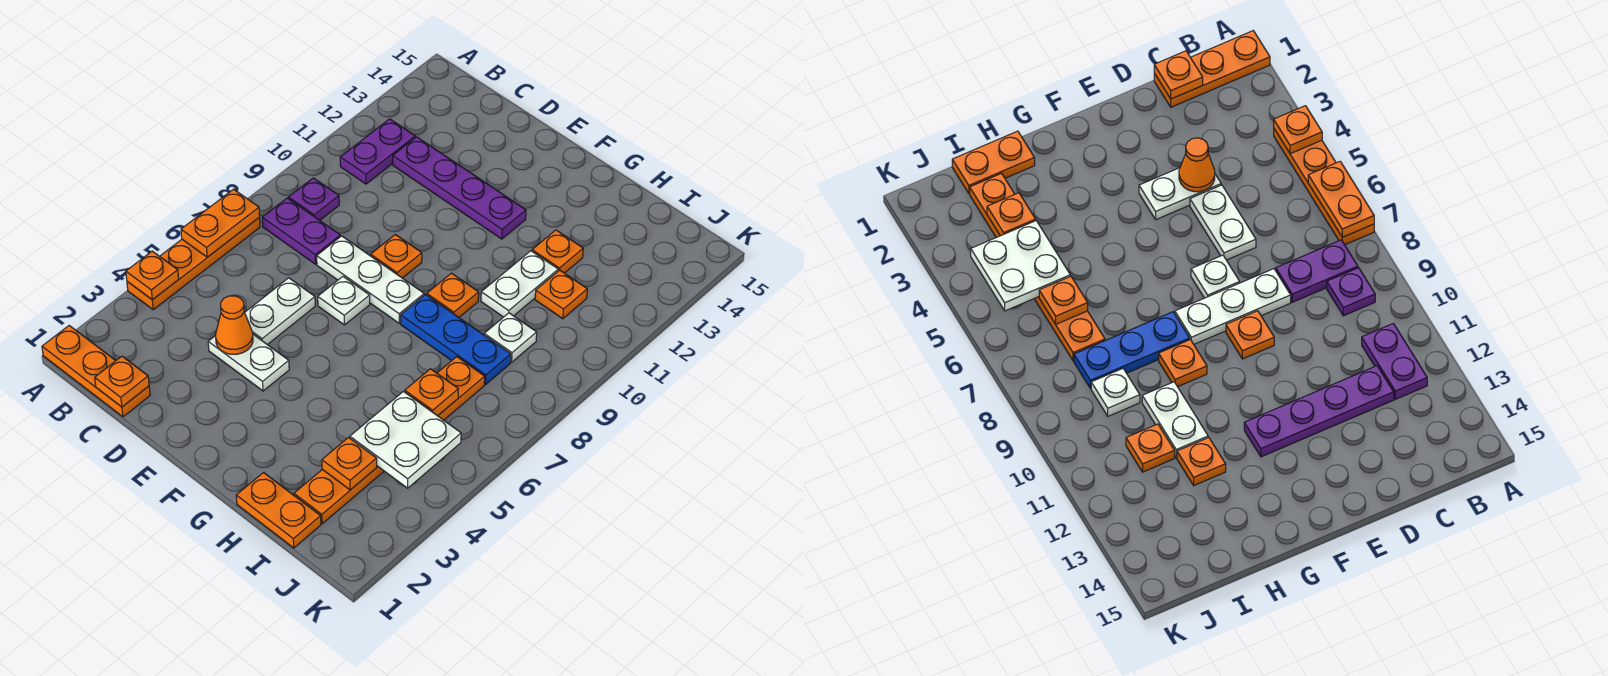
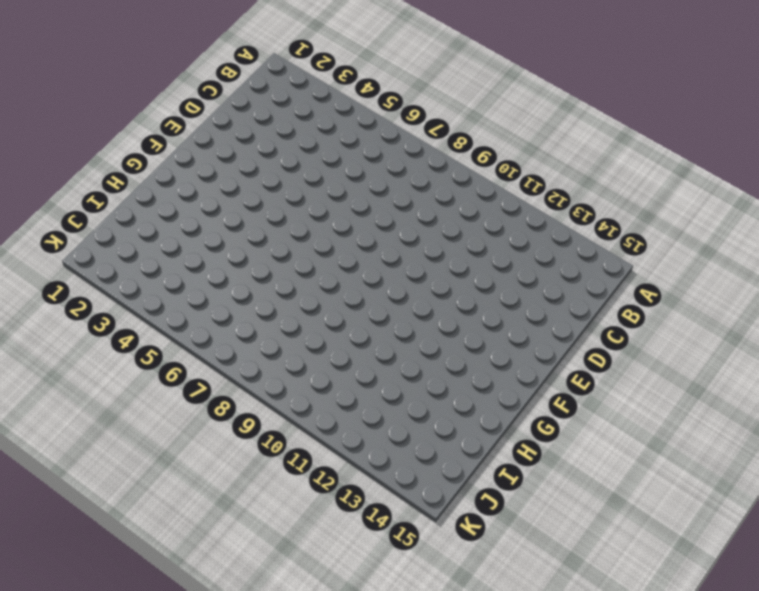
none -> orange 1x3 plate [42,326,150,417]
none -> orange 1x4 plate [127,218,260,309]
none -> purple 1x2 plate [262,198,340,264]

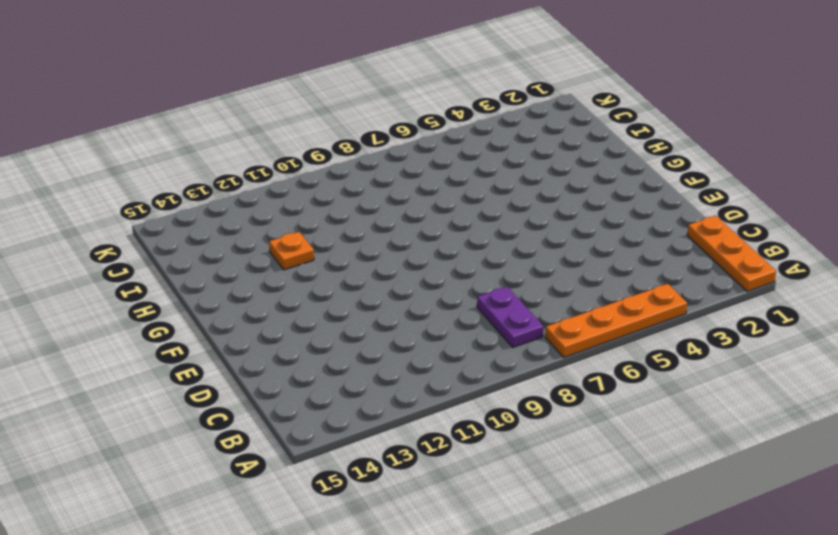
none -> purple 1x1 plate [289,178,339,220]
none -> purple 1x2 plate [340,119,415,184]
none -> purple 1x4 plate [393,137,526,239]

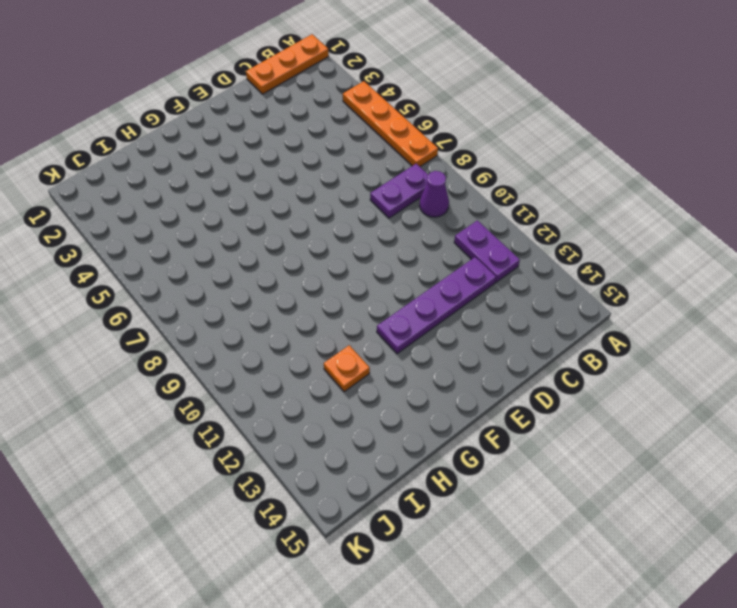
purple 1x1 cone [420,171,449,217] -> purple 1x1 plate [289,178,339,220]
none -> white 1x2 plate [208,334,289,391]
none -> white 1x2 plate [245,278,315,345]
none -> white 1x3 plate [317,236,424,323]

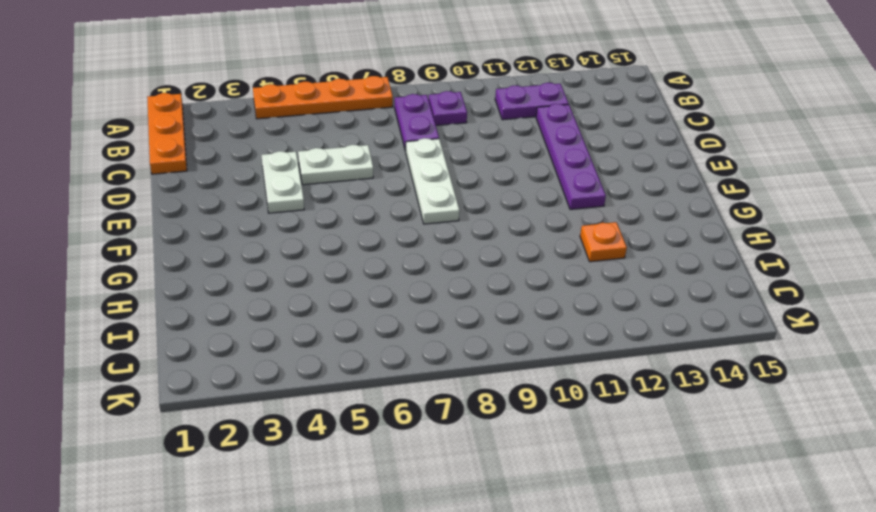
none -> white 1x1 plate [318,277,370,325]
none -> orange 1x1 plate [371,234,422,278]
none -> blue 1x3 plate [401,295,511,384]

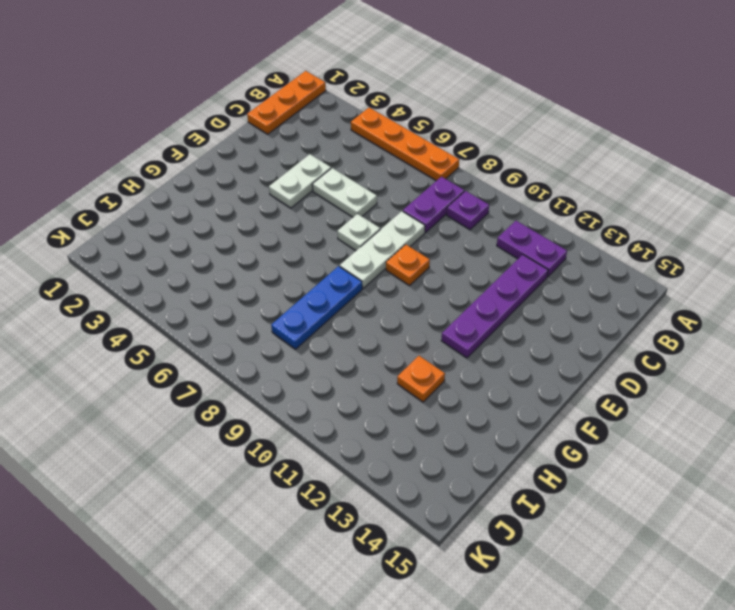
none -> orange 1x1 plate [427,273,479,317]
none -> orange 1x2 plate [236,473,321,548]
none -> white 1x2 plate [481,251,558,317]

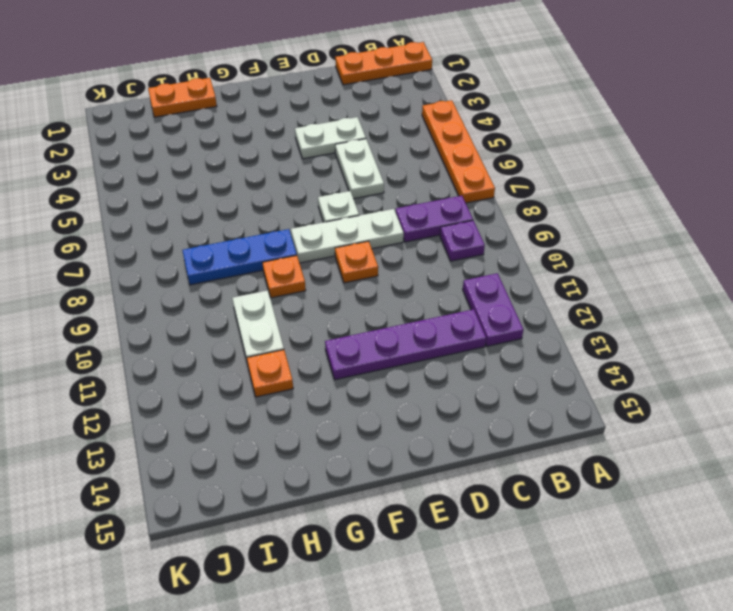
none -> orange 1x6 plate [294,357,485,524]
none -> white 1x1 plate [484,313,537,362]
none -> orange 1x1 plate [535,270,587,319]

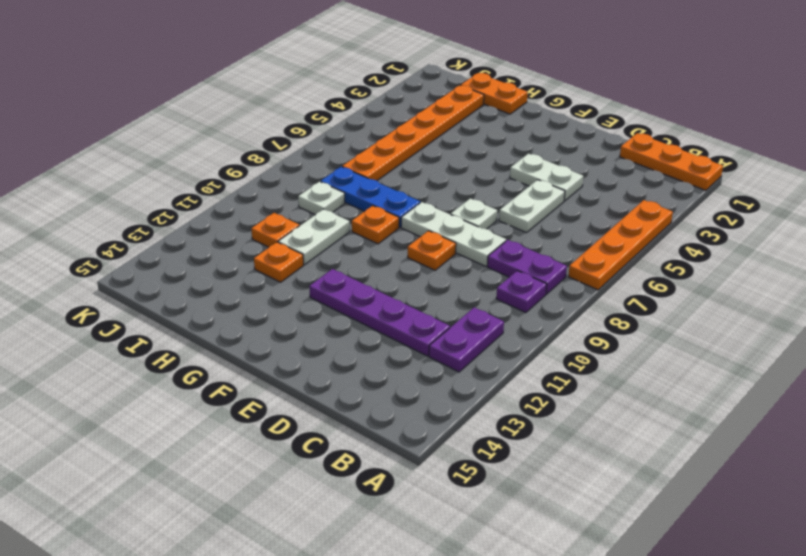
none -> orange 1x1 plate [126,251,179,300]
none -> orange 1x2 plate [181,189,260,257]
none -> orange 1x1 plate [95,356,149,407]

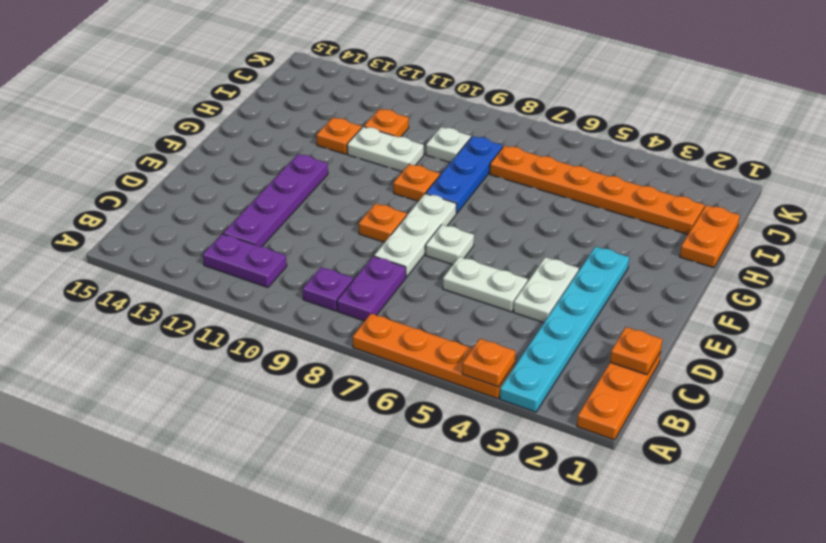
cyan 1x6 plate [500,247,629,412] -> none
none -> orange 1x2 plate [181,189,260,257]
none -> orange 1x1 cone [216,296,253,354]
none -> orange 1x1 plate [322,438,377,490]

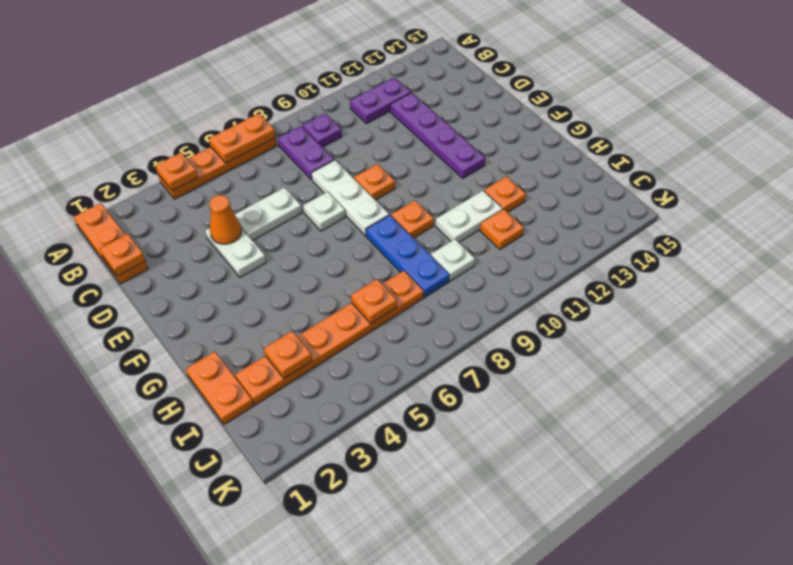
none -> white 2x2 plate [350,392,461,488]

